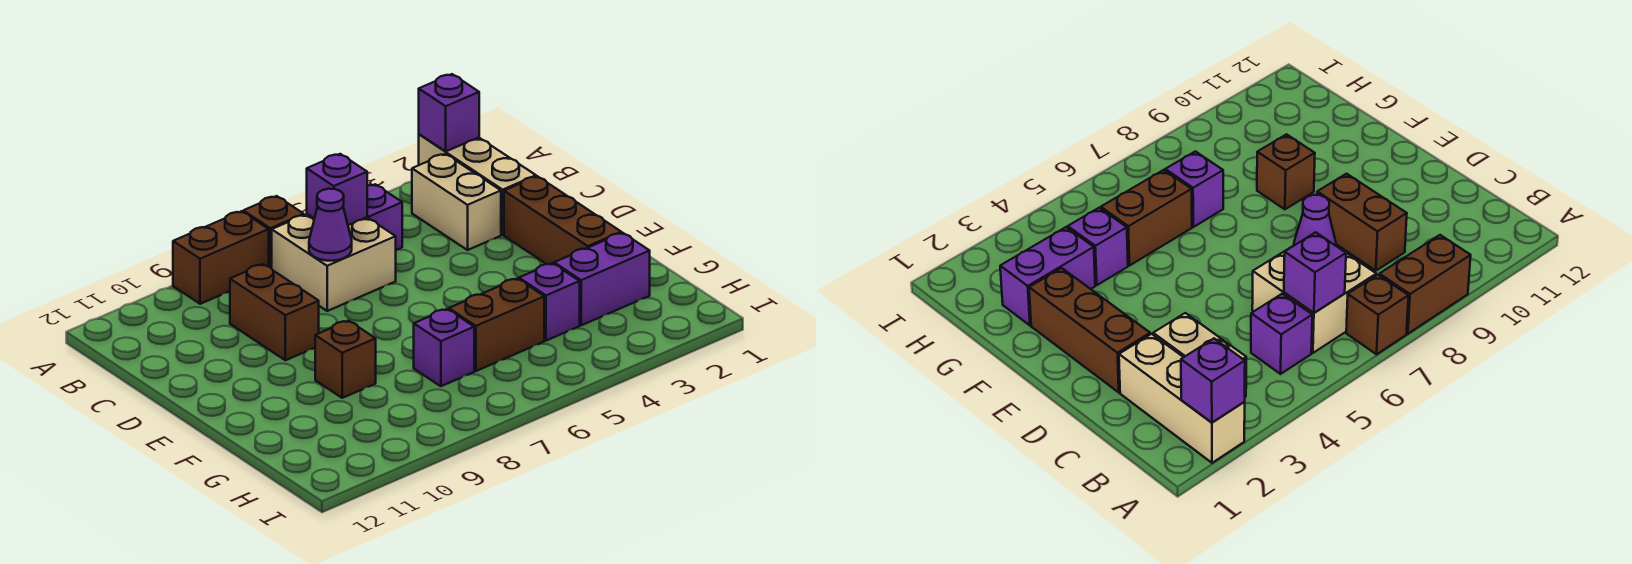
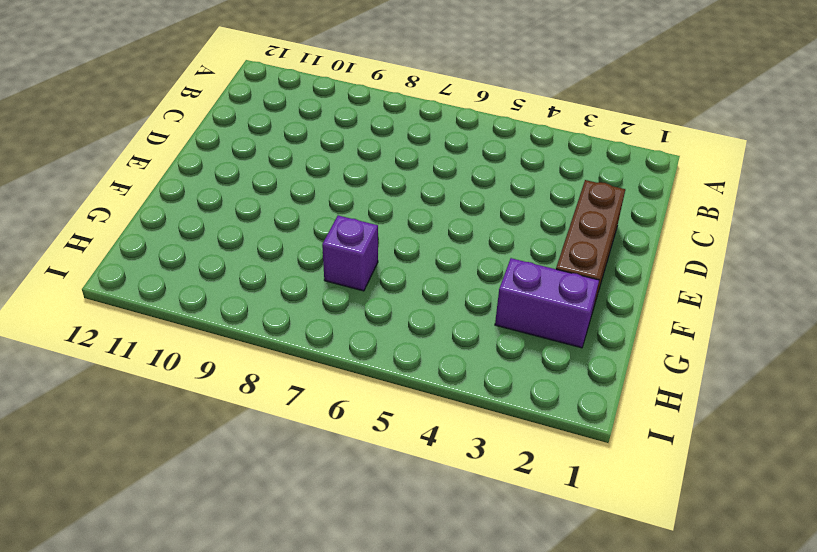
none -> tan 1x3 brick [419,134,536,235]
none -> brown 1x1 brick [243,196,304,268]
none -> brown 1x2 brick [173,211,269,304]

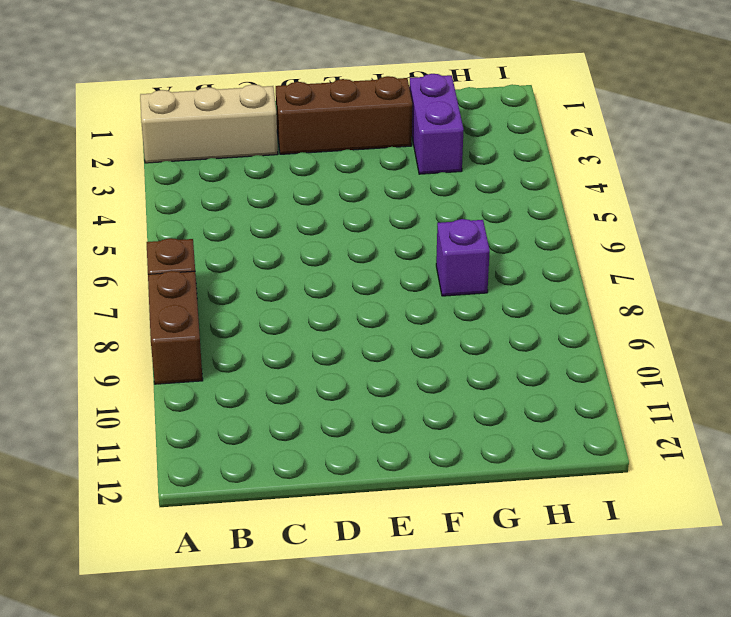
none -> tan 1x2 brick [412,154,501,250]
none -> purple 1x1 brick [367,184,402,250]
none -> tan 2x2 brick [272,214,396,311]

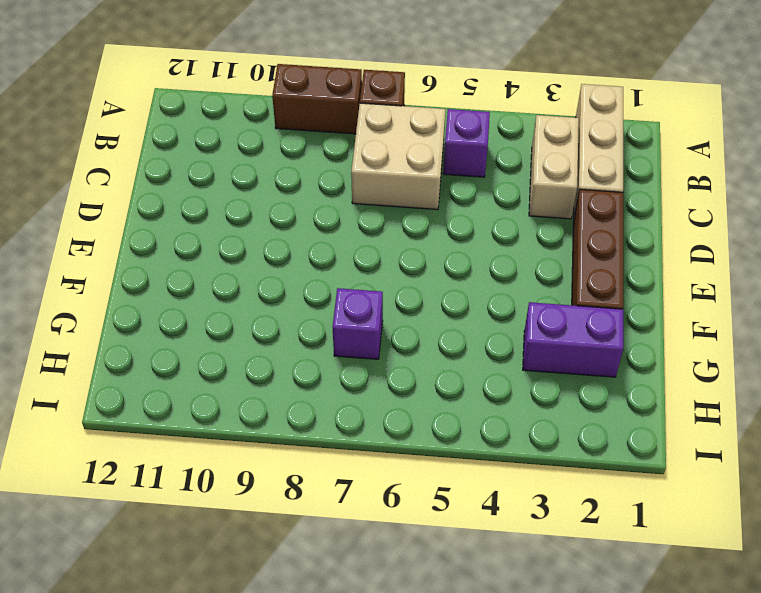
none -> brown 1x2 brick [230,264,319,360]
none -> brown 1x1 brick [315,321,376,398]
none -> purple 1x1 brick [519,263,580,341]

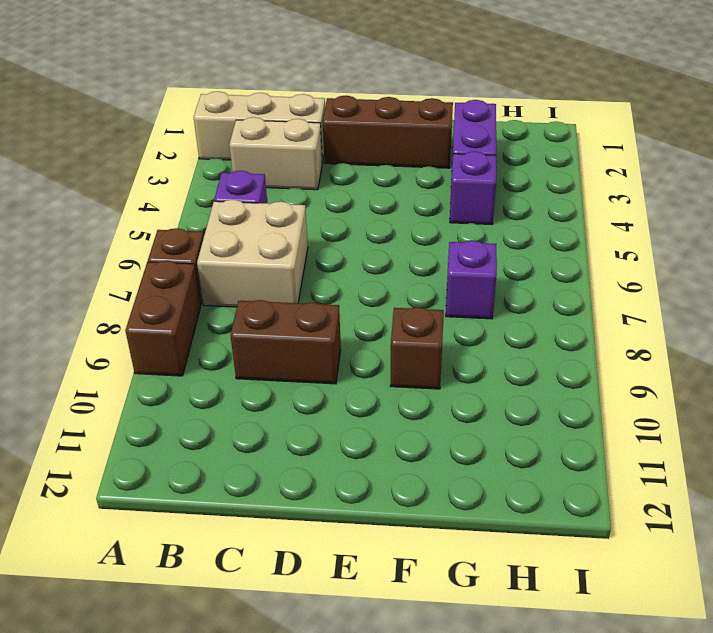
none -> brown 1x2 brick [449,278,544,371]
none -> purple 1x1 brick [419,74,479,151]
none -> purple 1x1 brick [307,154,367,225]

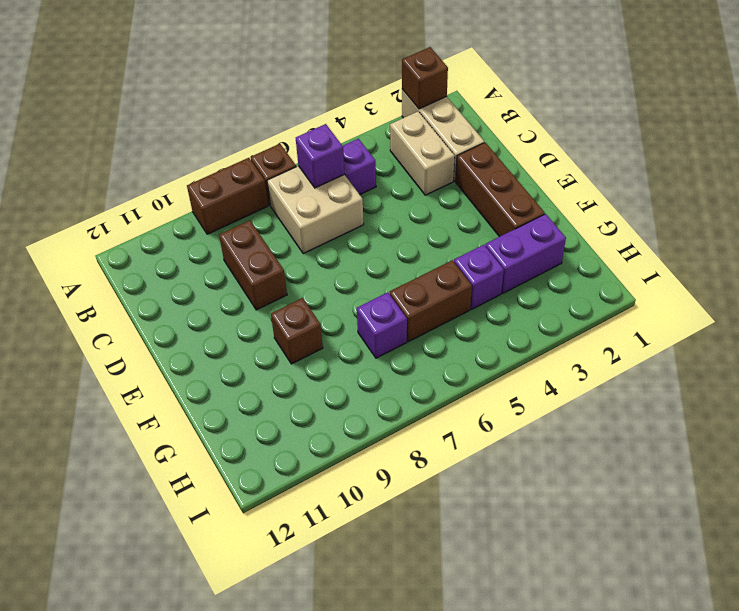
brown 1x1 brick [402,47,448,109] -> purple 1x1 brick [419,74,479,151]
none -> purple 1x1 cone [309,189,352,261]

